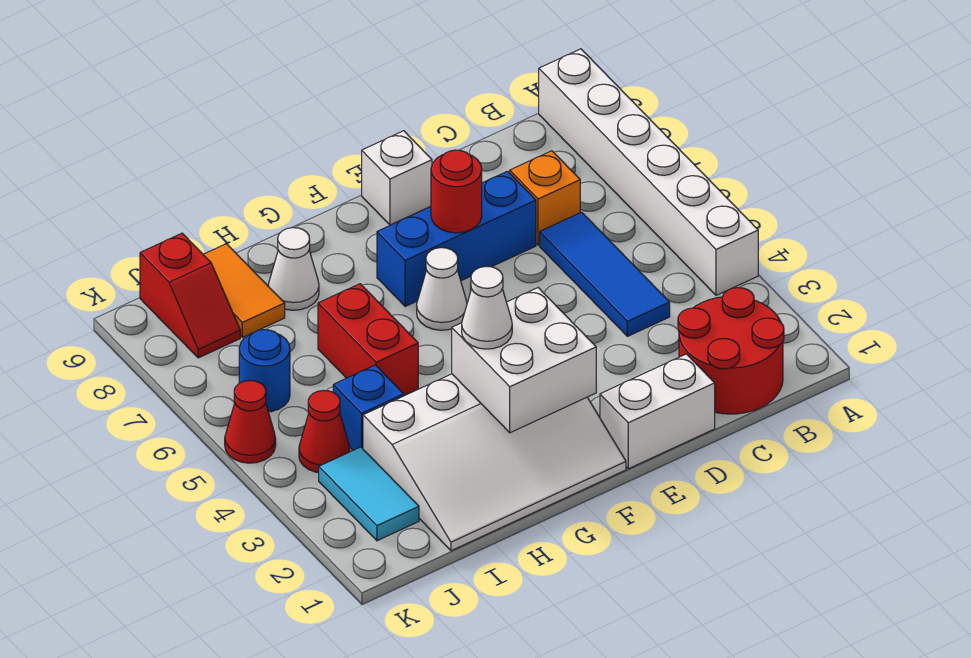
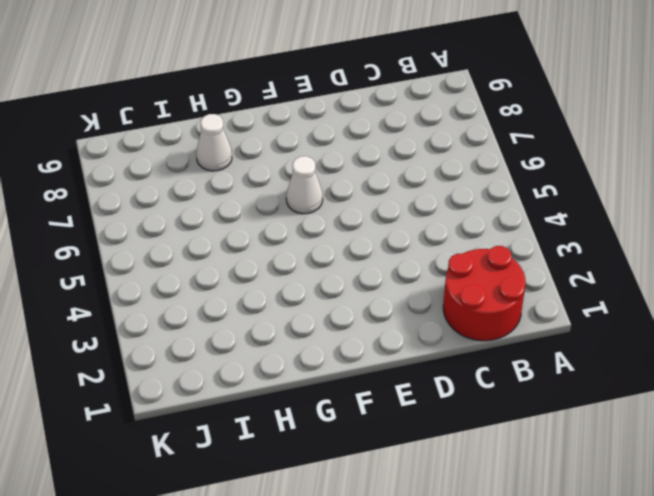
none -> white 1x6 brick [539,49,758,295]
none -> blue 1x3 tile [540,212,670,336]
none -> orange 1x1 brick [510,151,580,245]

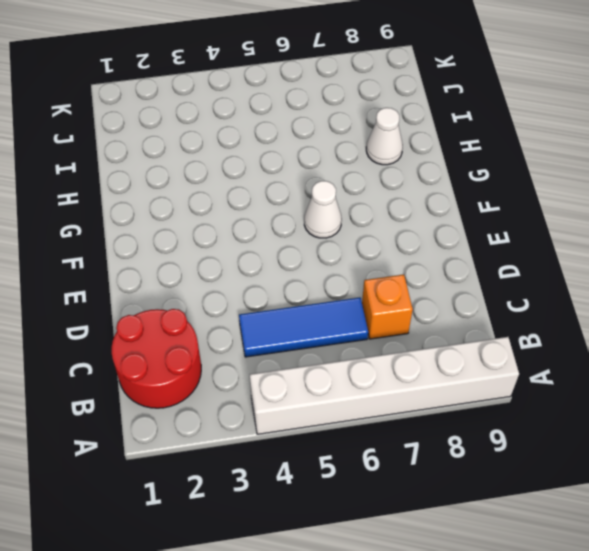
none -> white 1x2 brick [600,354,715,469]
none -> blue 1x3 brick [377,171,536,306]
none -> white 1x1 brick [362,131,432,225]

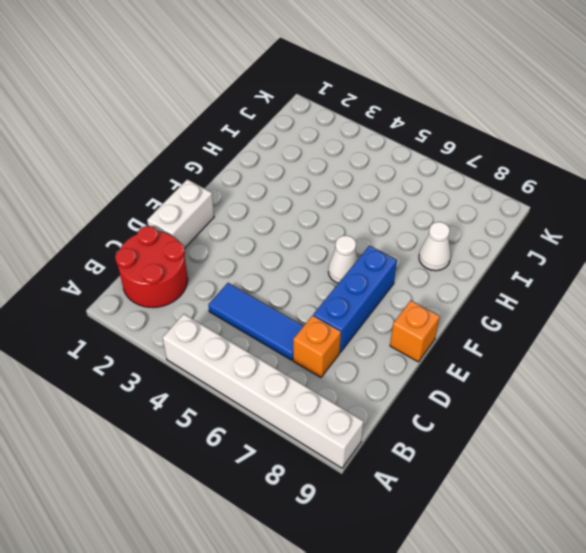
orange 1x1 brick [390,300,440,362] -> white 1x1 brick [362,131,432,225]
none -> white 3x4 slope [363,374,626,551]
none -> red 1x2 brick [318,284,418,396]
none -> blue 1x1 brick [333,365,404,450]

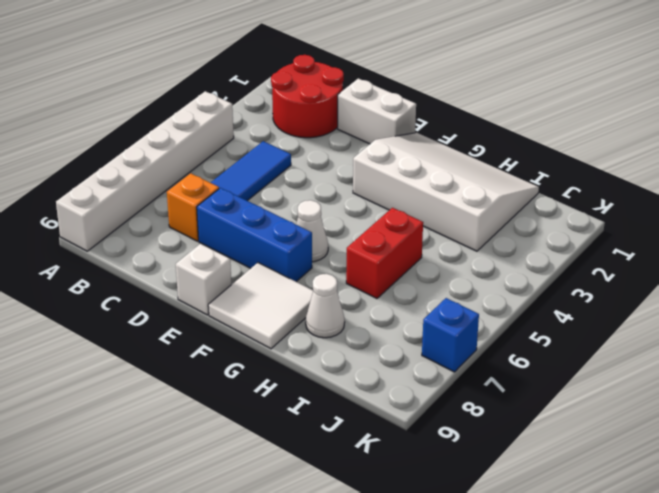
white 2x2 tile [208,263,313,349] -> none
blue 1x1 brick [422,298,479,372] -> blue 1x1 brick moved to [333,365,404,450]
none -> orange 1x2 tile [203,244,285,337]
none -> cyan 1x2 tile [319,447,419,541]
none -> red 1x1 cone [299,390,350,473]

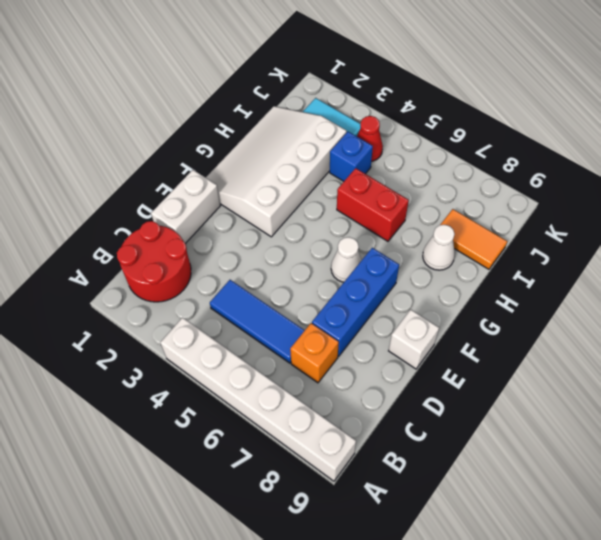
none -> blue 1x1 round brick [239,330,290,412]
none -> red 1x2 slope [140,233,240,358]
none -> red 1x1 cone [225,381,276,463]

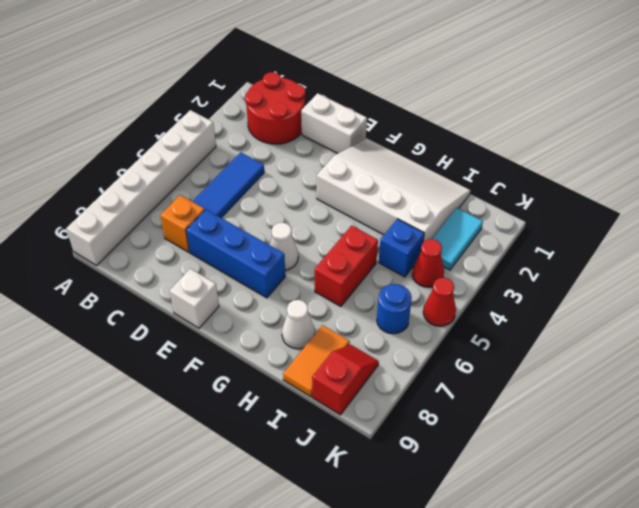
none -> red 1x1 round brick [431,150,482,233]
none -> white 2x2 brick [452,288,596,433]
none -> white 1x1 cone [462,266,512,349]

